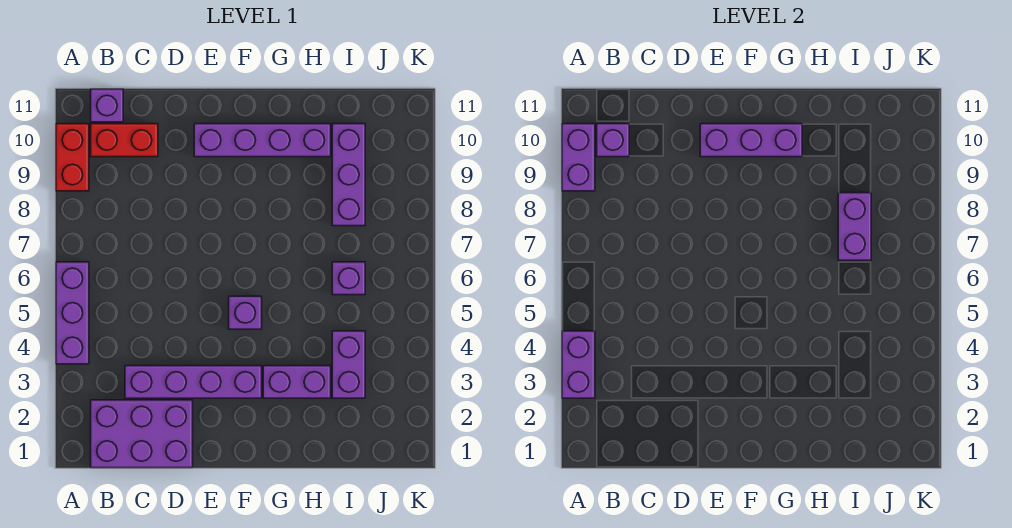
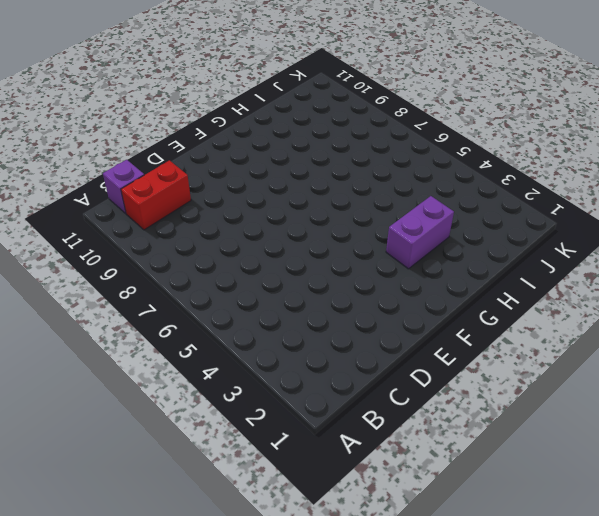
none -> purple 1x3 brick [56,262,89,364]
none -> red 1x2 brick [56,124,89,191]
none -> purple 2x3 brick [91,400,193,468]

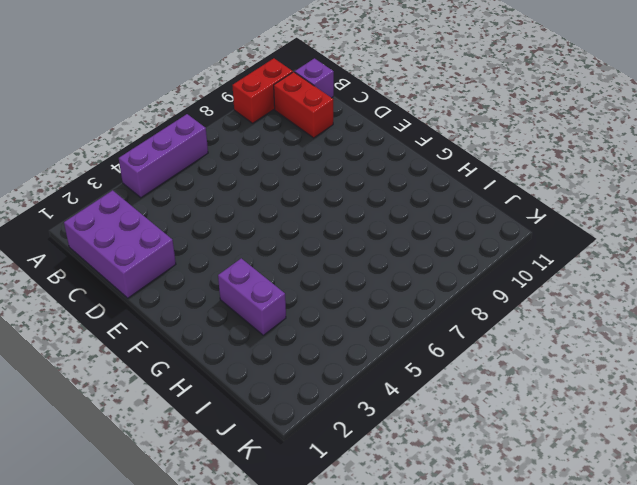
none -> purple 1x4 brick [125,366,262,398]
none -> purple 1x4 brick [194,124,331,157]
none -> purple 1x1 brick [229,296,262,329]

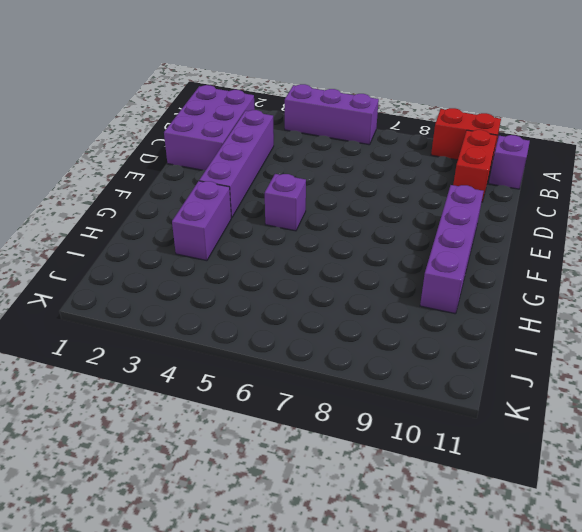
none -> purple 1x2 brick [332,331,365,398]
none -> purple 1x1 brick [332,262,365,295]
none -> purple 1x3 brick [332,124,365,226]

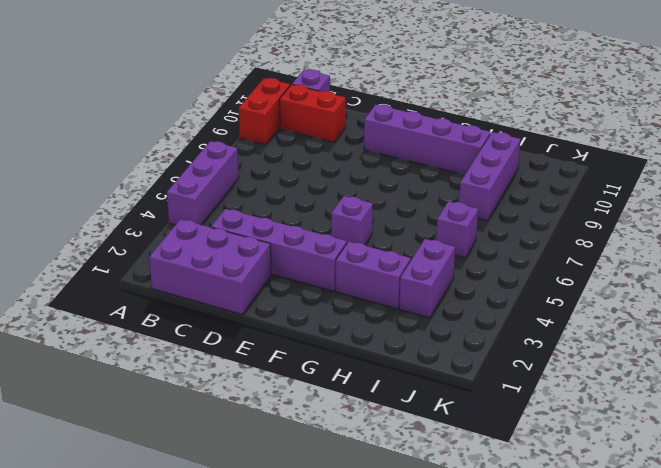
none -> purple 1x2 brick [562,331,595,398]
none -> purple 1x2 brick [562,124,595,191]
none -> purple 1x1 brick [597,124,629,157]

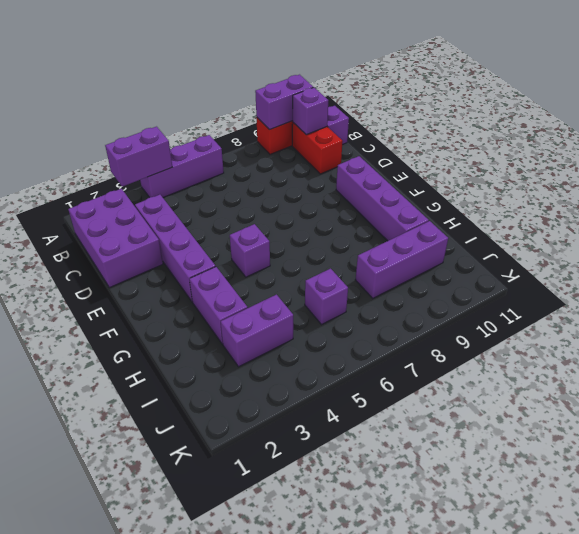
none -> purple 1x3 brick [700,124,802,157]
none -> purple 1x2 brick [838,193,871,260]

